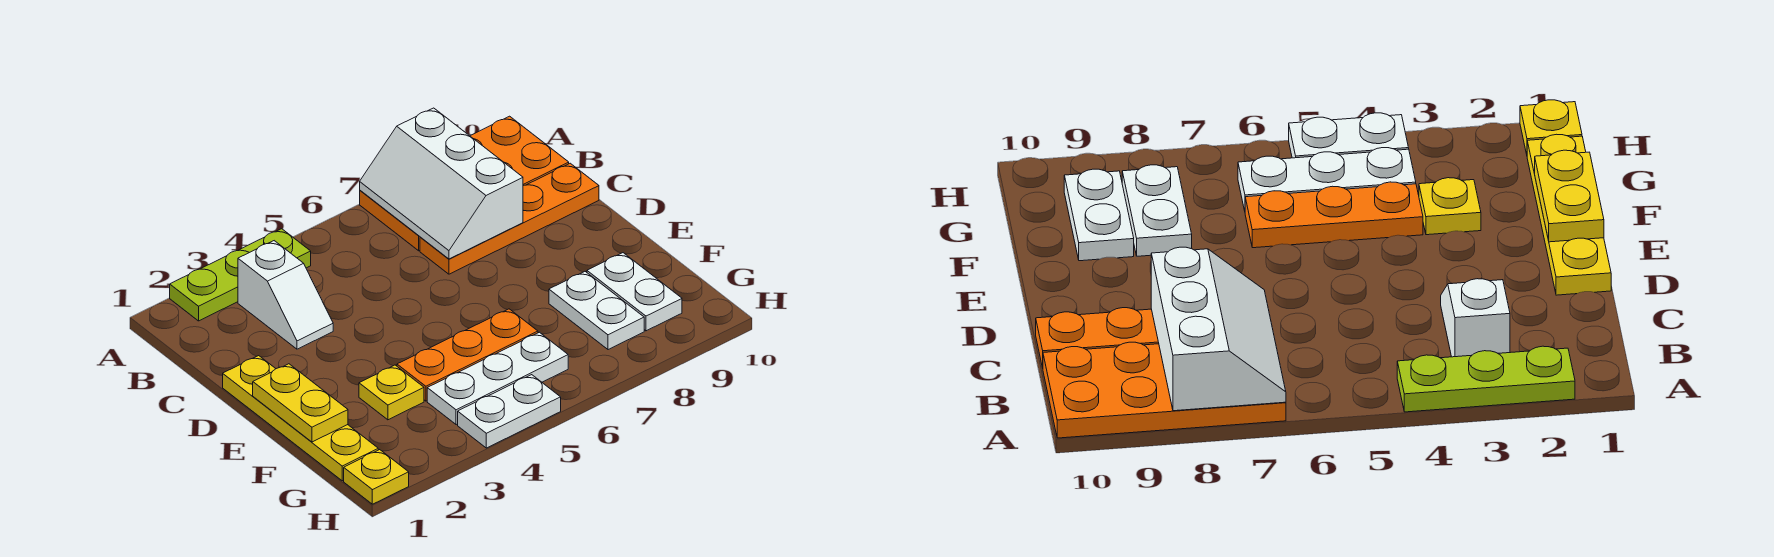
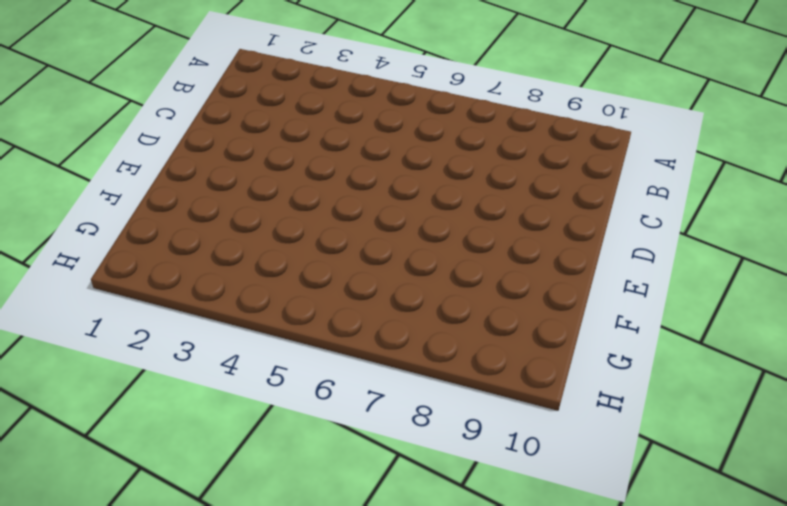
none -> lime 1x3 plate [170,229,311,321]
none -> orange 2x4 plate [360,116,569,251]
none -> white 1x2 slope [238,241,333,349]

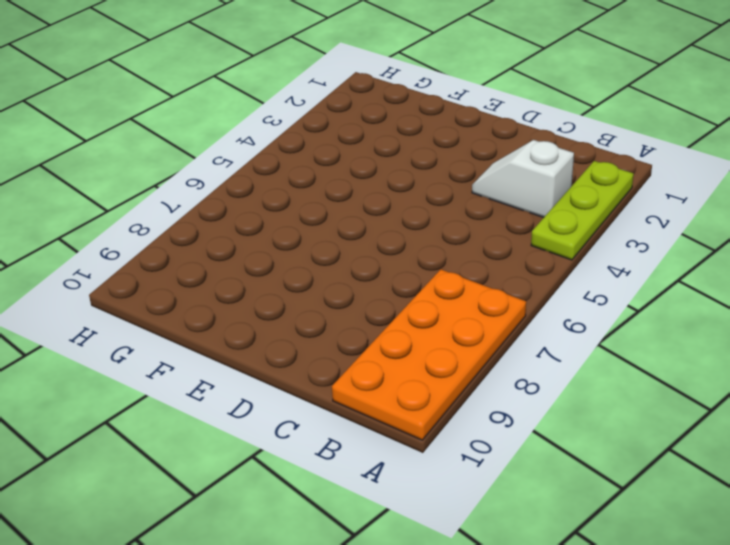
none -> orange 1x4 plate [420,163,599,274]
none -> yellow 1x4 plate [223,356,378,481]
none -> yellow 1x1 plate [359,365,424,420]

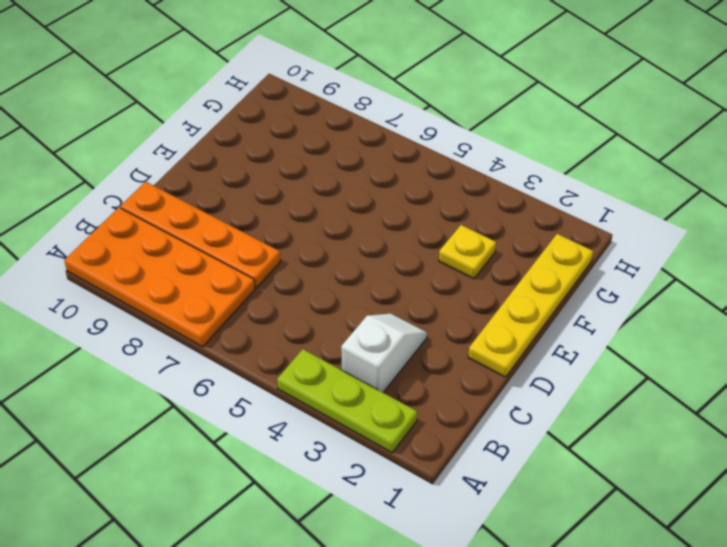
none -> orange 1x3 plate [397,309,538,401]
none -> white 1x2 plate [549,272,644,350]
none -> white 1x2 plate [587,253,682,331]

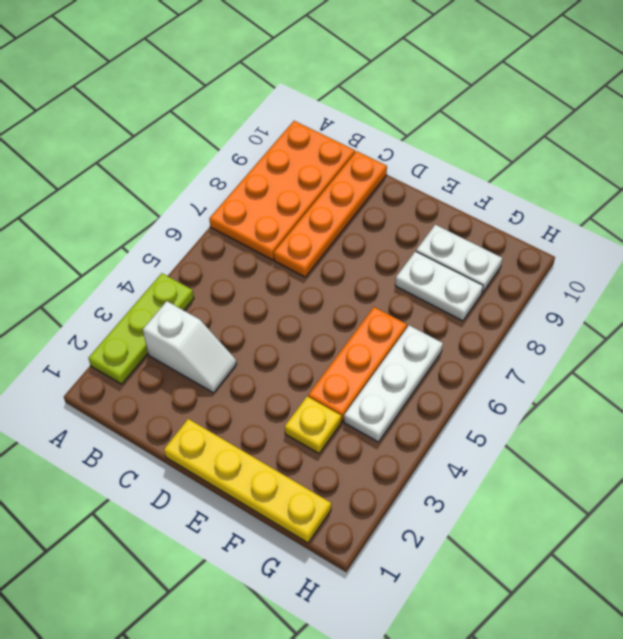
none -> yellow 1x1 plate [344,450,409,504]
none -> white 1x2 plate [458,375,561,448]
none -> white 2x3 slope [360,108,523,259]

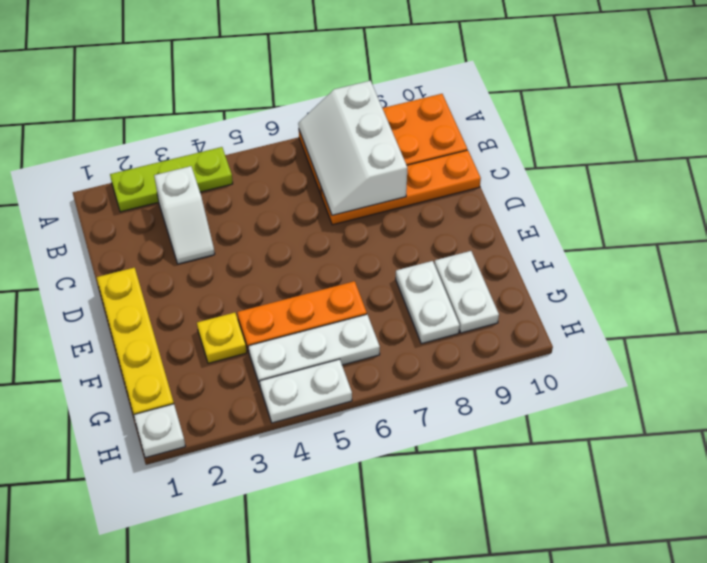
white 1x1 plate [134,404,185,458] -> yellow 1x1 plate [344,450,409,504]
none -> yellow 1x2 plate [253,364,348,442]

